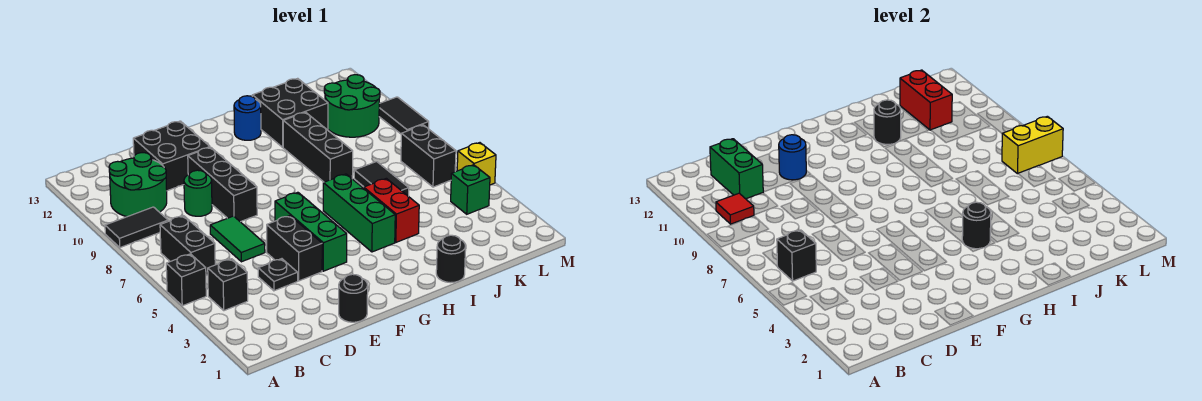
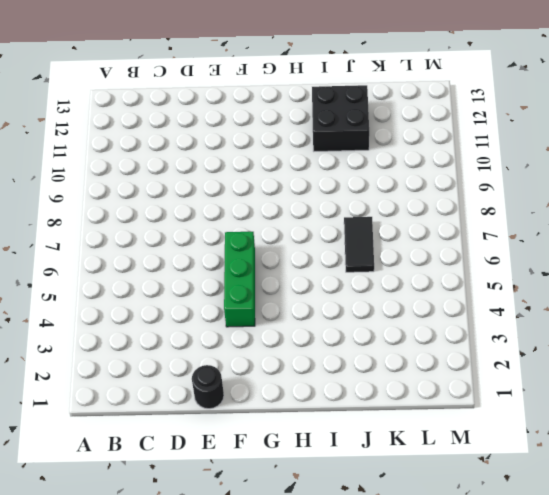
none -> black 1x1 brick [166,254,206,306]
none -> black 1x2 tile [105,207,168,247]
none -> black 1x1 brick [208,259,248,311]
none -> black 1x2 brick [160,216,215,275]

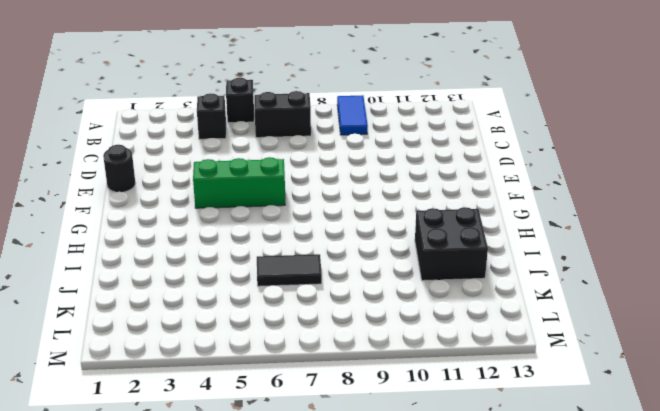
blue 1x2 tile [337,95,368,135] -> black 1x2 tile [105,207,168,247]
none -> green 2x2 round brick [109,153,167,217]
none -> black 1x1 plate [258,259,298,291]
none -> green 1x2 tile [210,216,265,262]
none -> green 1x1 round brick [184,170,212,216]

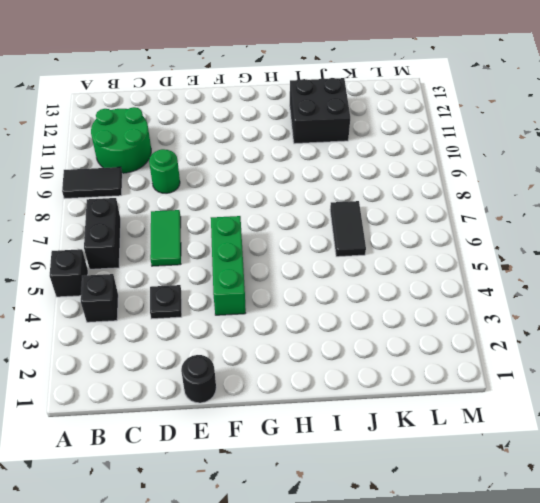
none -> black 2x2 brick [133,121,210,191]
none -> black 1x2 brick [267,216,322,281]
none -> black 1x3 brick [188,147,257,222]
none -> green 1x3 brick [323,174,395,252]

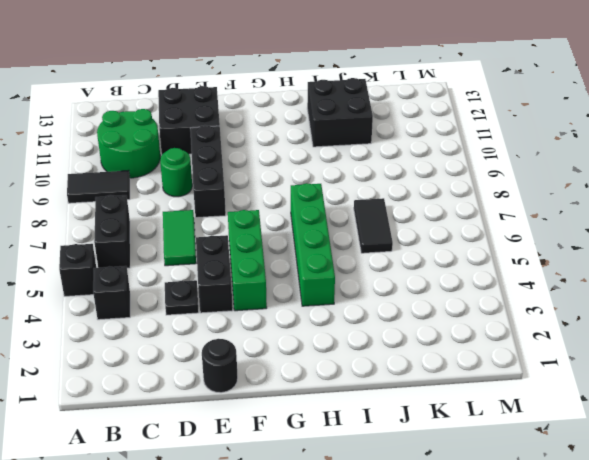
green 1x4 brick [291,183,335,306] -> green 1x3 brick [323,174,395,252]
none -> blue 1x1 round brick [234,96,261,140]
none -> black 1x1 round brick [436,235,466,283]
none -> red 1x2 brick [364,178,419,242]
none -> black 1x3 brick [283,112,353,182]

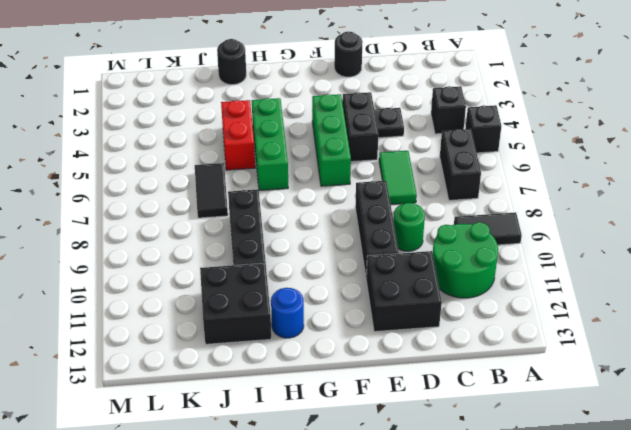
none -> green 2x2 round brick [324,75,380,137]
none -> green 1x1 brick [451,165,490,214]
none -> black 1x2 brick [401,125,456,187]
none -> yellow 1x1 brick [457,143,496,185]

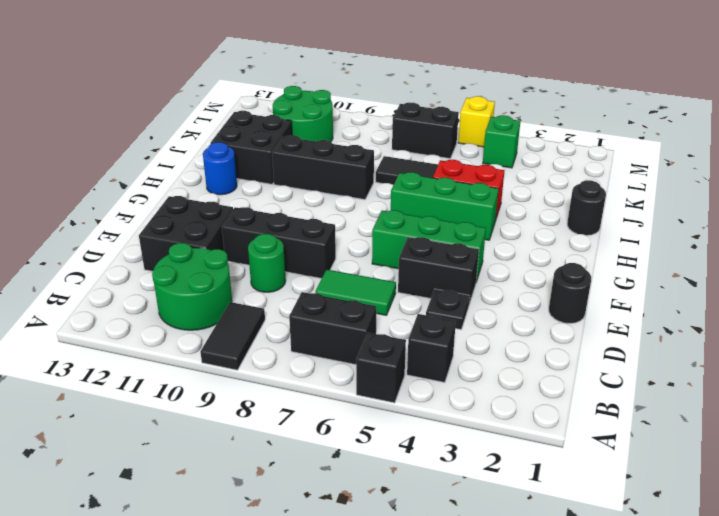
none -> black 1x2 tile [379,97,429,134]
none -> black 1x1 brick [777,230,816,281]
none -> red 1x1 tile [716,193,754,224]
none -> green 1x2 brick [710,139,763,199]

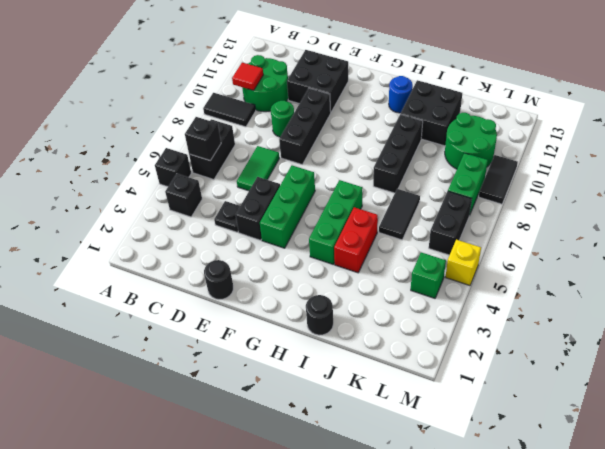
green 1x2 brick [448,153,488,215] -> green 1x2 brick moved to [710,139,763,199]
none -> blue 1x1 round brick [779,135,806,180]
none -> black 1x1 round brick [962,202,991,249]
none -> black 1x1 round brick [874,100,901,145]
none -> red 1x2 brick [900,70,952,130]

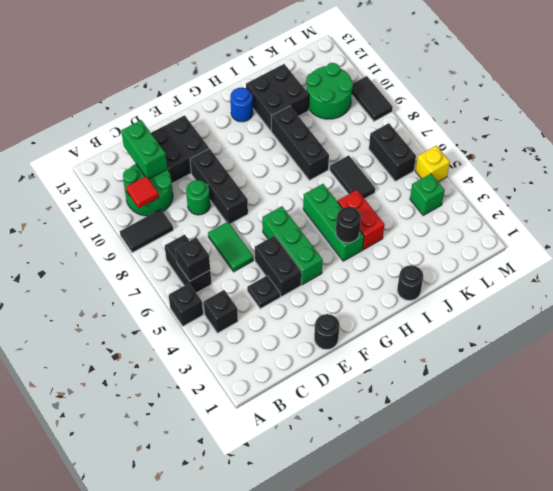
none -> blue 1x1 round brick [779,135,806,180]
none -> black 1x1 round brick [874,100,901,145]
none -> red 1x2 brick [900,70,952,130]
none -> yellow 1x2 brick [1002,116,1063,174]

